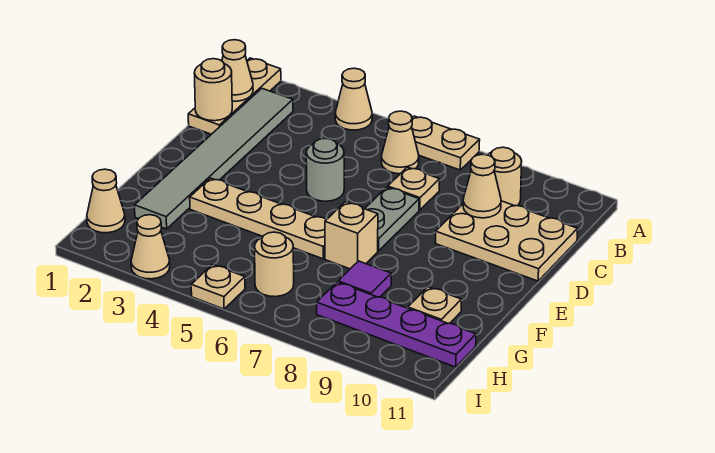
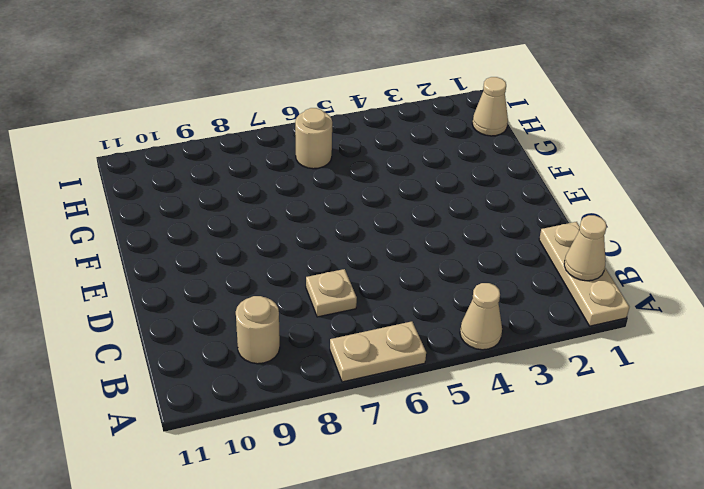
none -> grey 1x6 tile [135,89,293,229]
none -> tan 1x1 cone [382,111,419,174]
none -> tan 2x3 plate [436,201,578,281]

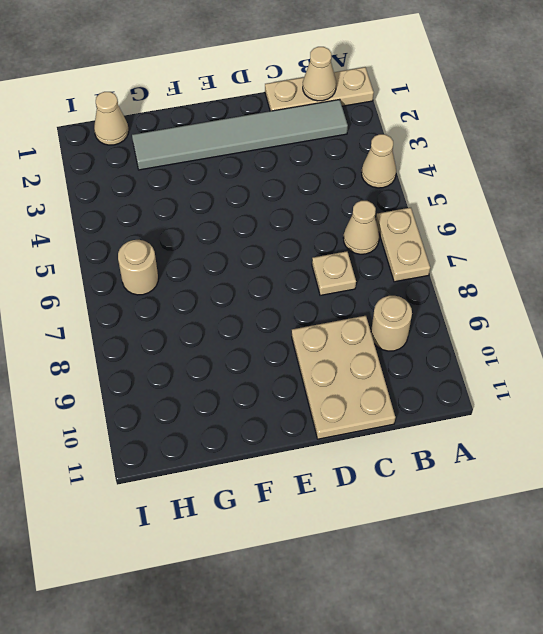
none -> grey 1x1 round brick [306,138,344,201]
none -> grey 1x2 plate [365,187,419,251]
none -> tan 1x4 plate [190,178,326,259]

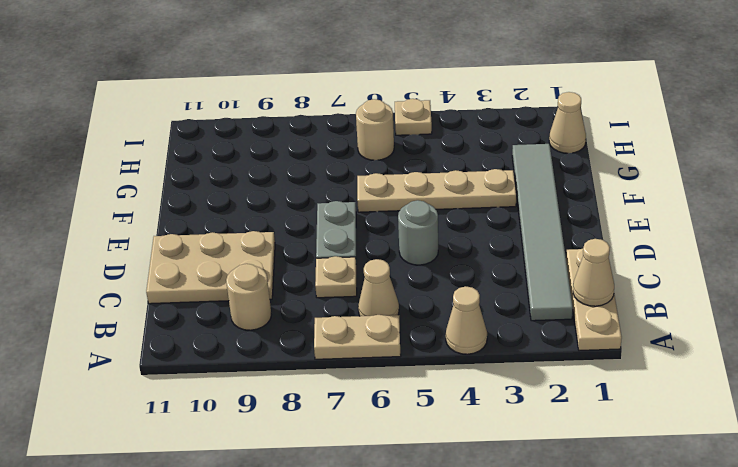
none -> tan 1x1 brick [325,202,378,269]
none -> purple 1x1 tile [338,261,391,297]
none -> tan 1x1 plate [408,287,461,323]

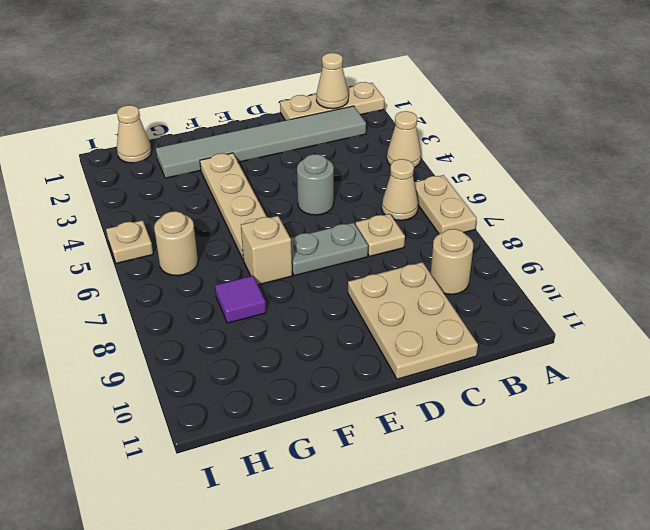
none -> tan 1x1 plate [408,287,461,323]
none -> purple 1x4 plate [317,282,476,367]
none -> tan 1x1 cone [131,215,170,279]

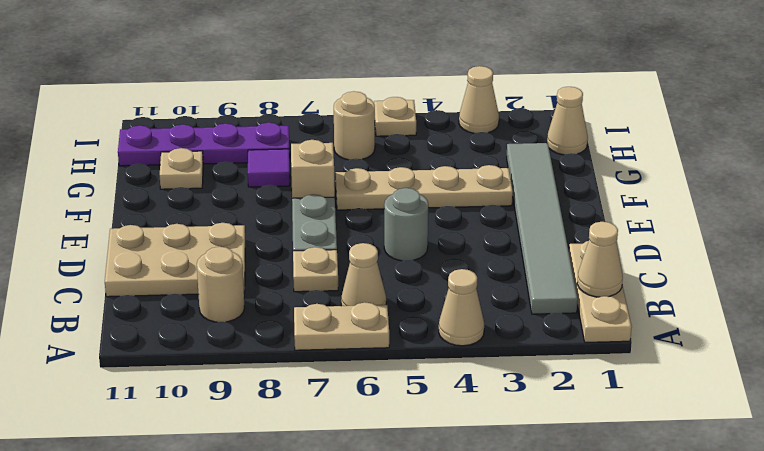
none -> tan 1x1 round brick [194,59,232,121]
none -> tan 1x1 cone [463,154,501,218]

